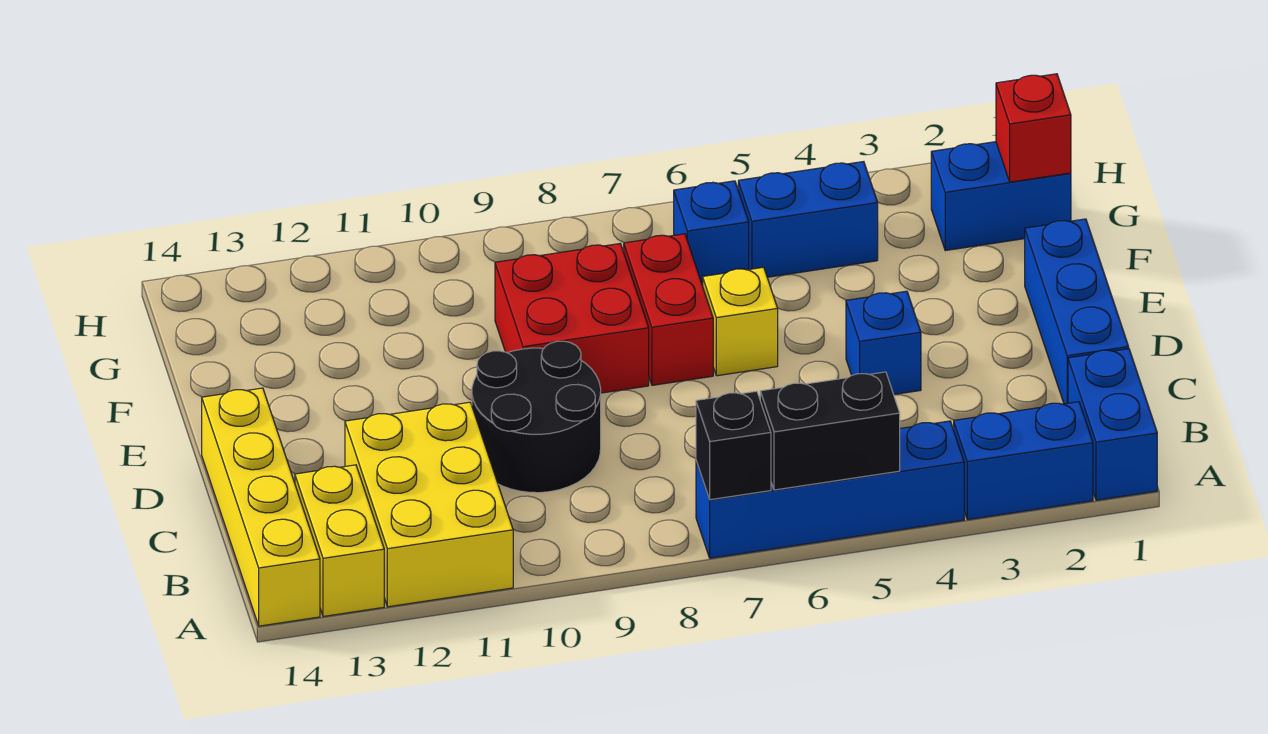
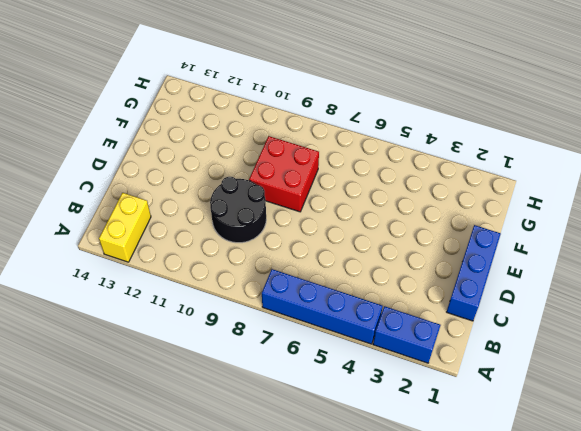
none -> blue 1x2 brick [1068,349,1157,500]
none -> yellow 2x3 brick [345,402,513,607]
none -> yellow 1x4 brick [202,388,320,626]

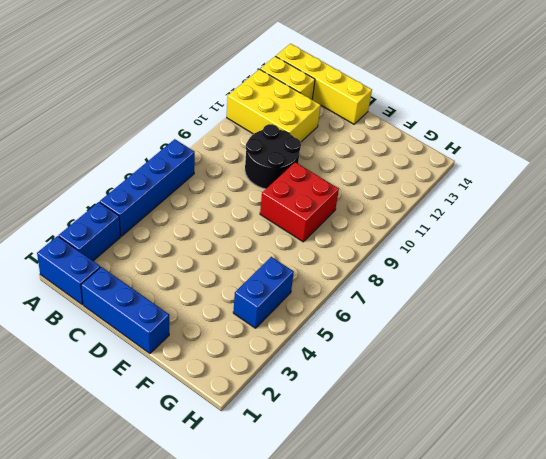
none -> blue 1x1 brick [846,291,921,394]
none -> yellow 1x1 brick [703,267,778,376]
none -> red 1x2 brick [624,234,713,385]

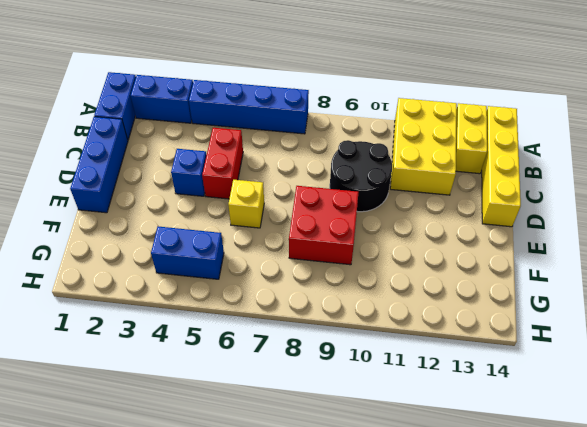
red 1x2 brick [202,128,243,199] -> red 1x2 brick moved to [624,234,713,385]
none -> blue 1x2 brick [931,142,1071,251]
none -> blue 1x1 brick [674,181,749,286]
none -> black 1x2 brick [760,372,900,490]

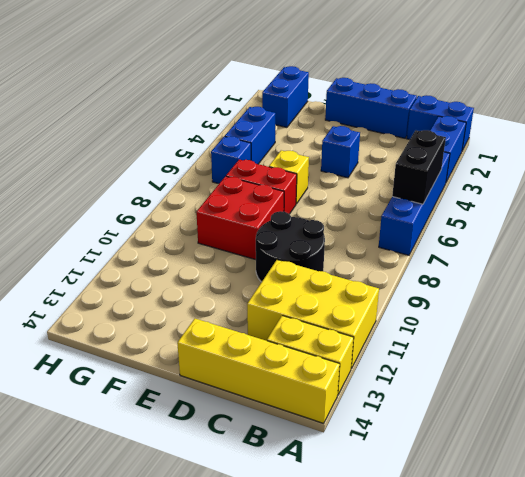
none -> black 1x1 brick [696,391,771,500]
none -> red 1x1 brick [996,74,1071,182]

